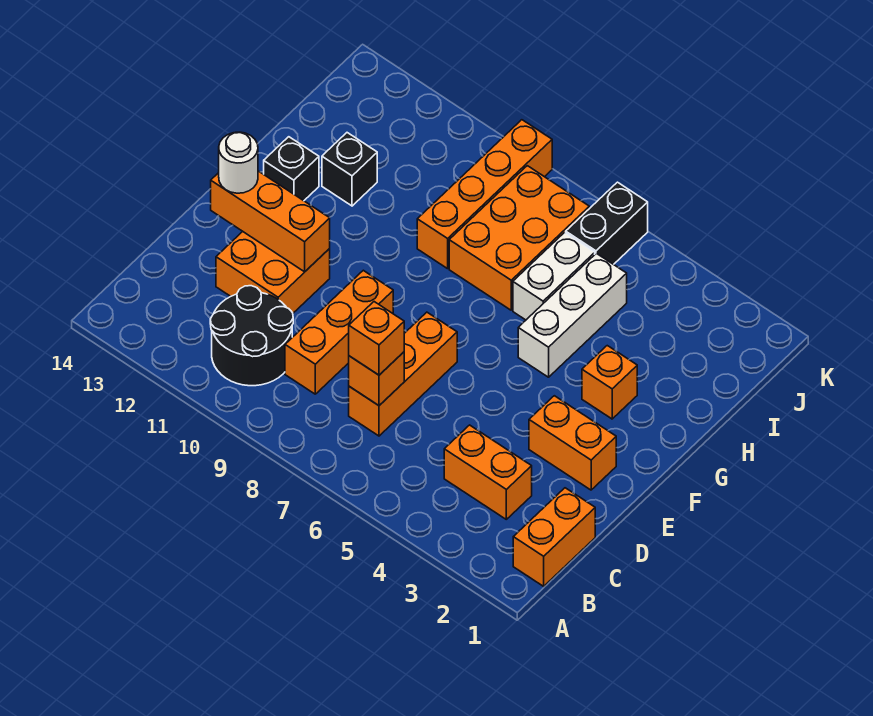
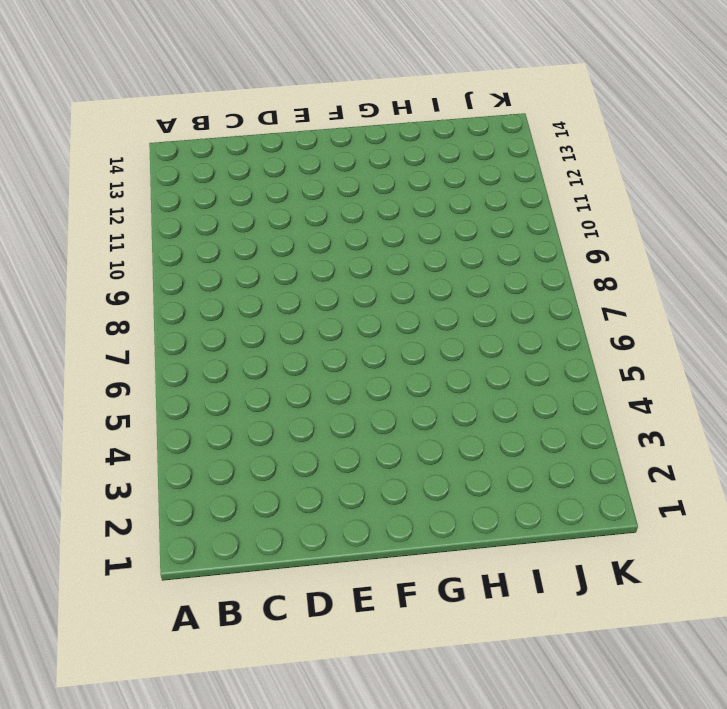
none -> orange 1x2 brick [513,488,595,586]
none -> black 2x2 round brick [210,286,293,386]
none -> orange 1x2 brick [444,425,532,519]

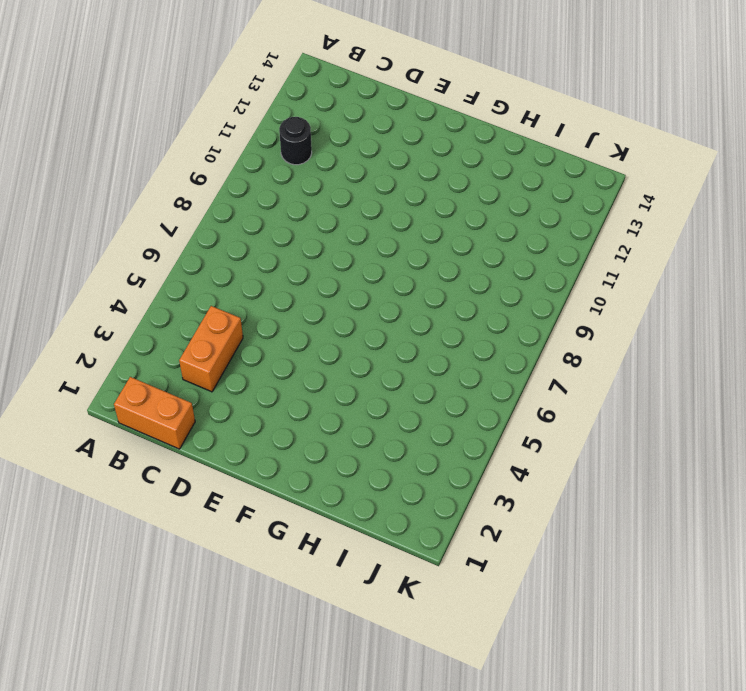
black 1x1 round brick [279,117,312,165] -> black 2x2 round brick [210,286,293,386]
none -> orange 1x3 brick [349,312,457,436]
none -> orange 1x3 brick [285,270,393,394]
none -> orange 2x2 brick [216,232,330,313]

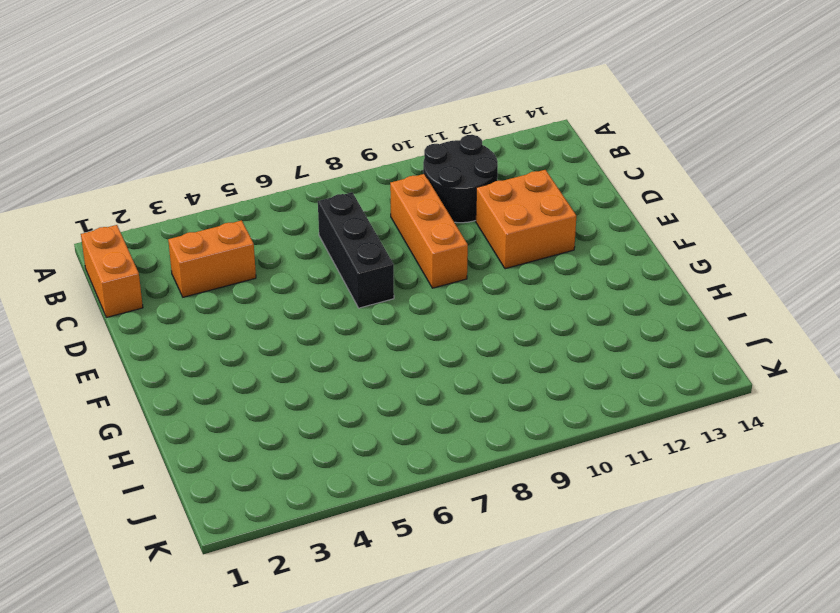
black 1x3 brick [318,192,394,308] -> orange 1x3 brick [349,312,457,436]
none -> orange 1x2 brick [529,396,616,490]
none -> orange 1x1 brick [582,346,637,419]
none -> white 1x3 brick [518,253,627,377]

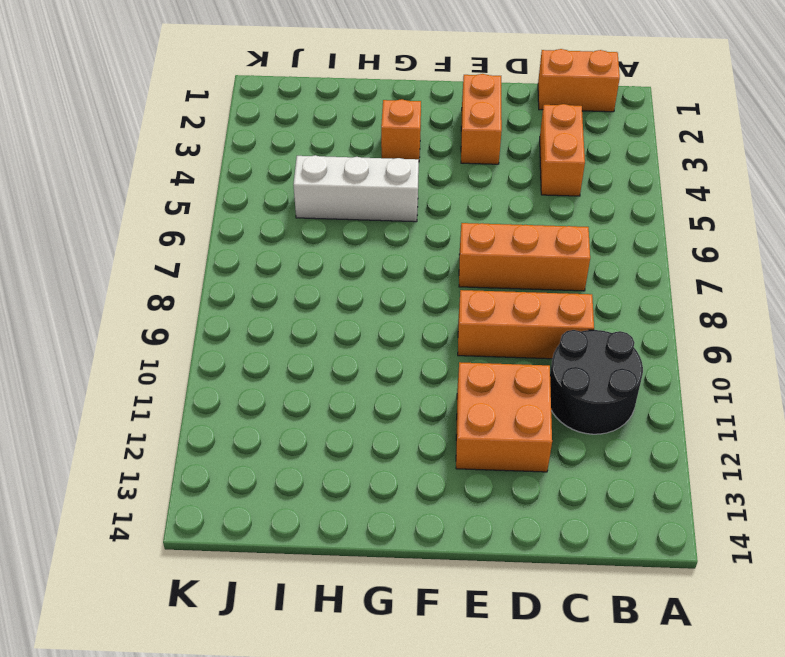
none -> black 1x1 brick [264,137,319,201]
none -> white 1x2 brick [513,233,595,320]
none -> orange 2x3 brick [449,166,589,310]

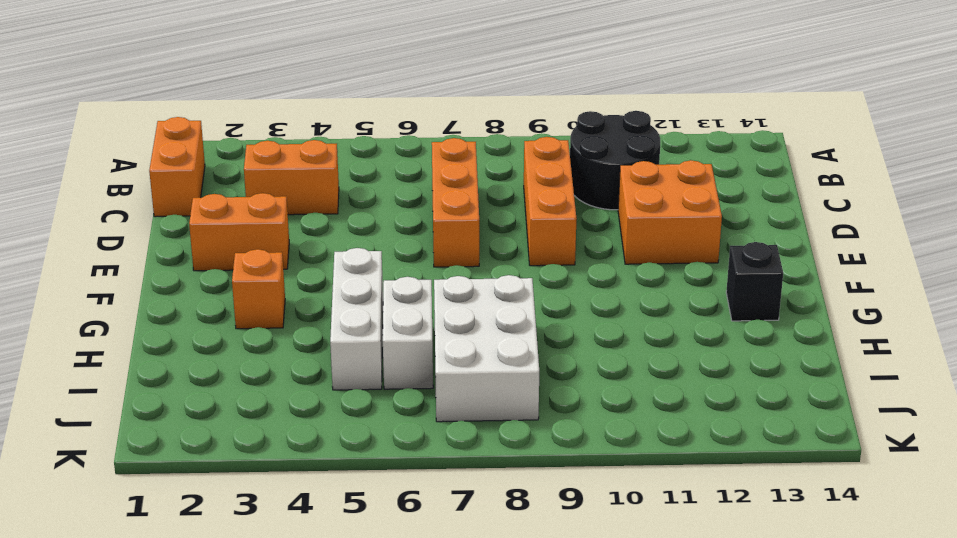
white 2x3 brick [434,275,539,422] -> orange 2x3 brick [449,166,589,310]
none -> orange 1x4 brick [417,120,552,269]
none -> black 1x1 brick [322,133,377,206]
none -> black 1x2 brick [566,182,648,264]

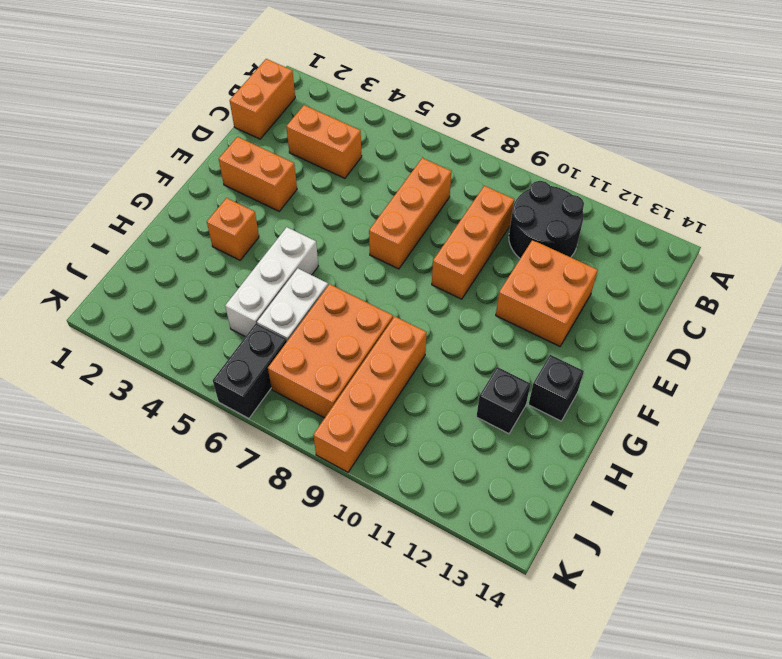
none -> orange 1x1 brick [349,352,404,405]
none -> orange 1x3 brick [211,171,330,272]
none -> orange 1x1 brick [349,302,404,375]

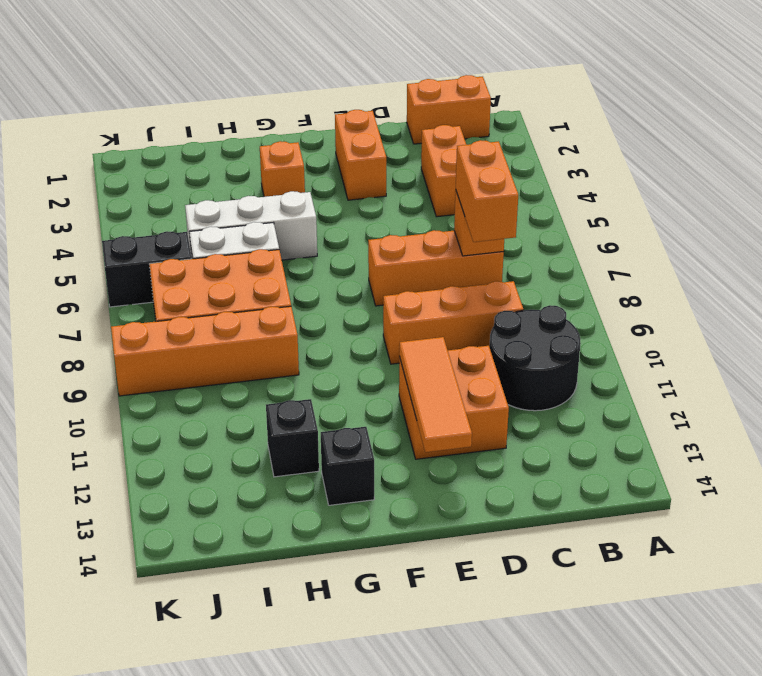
orange 1x2 brick [456,140,518,242] -> orange 1x1 brick [349,302,404,375]
orange 1x3 tile [399,337,472,452] -> orange 1x3 brick [211,171,330,272]
none -> white 1x1 round brick [219,132,258,193]

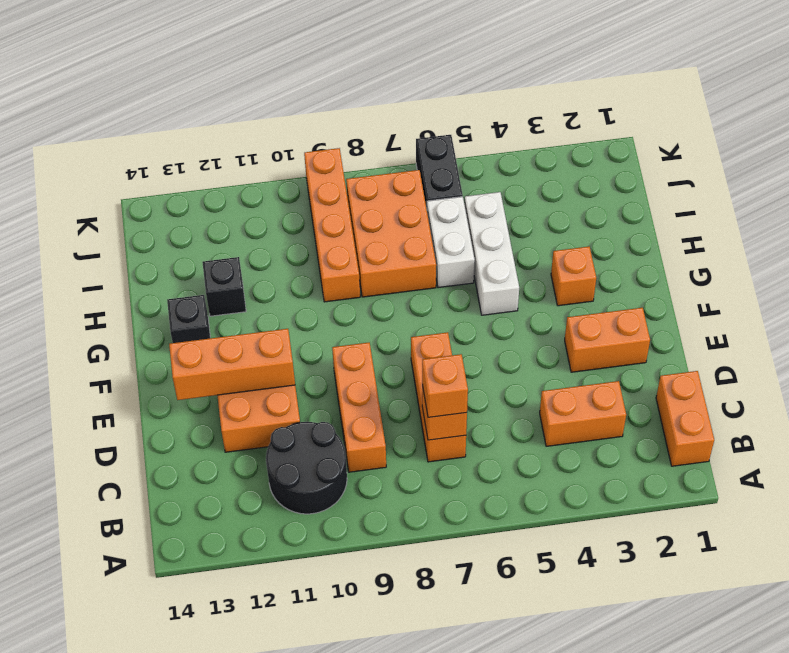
none -> white 1x1 round brick [219,132,258,193]

